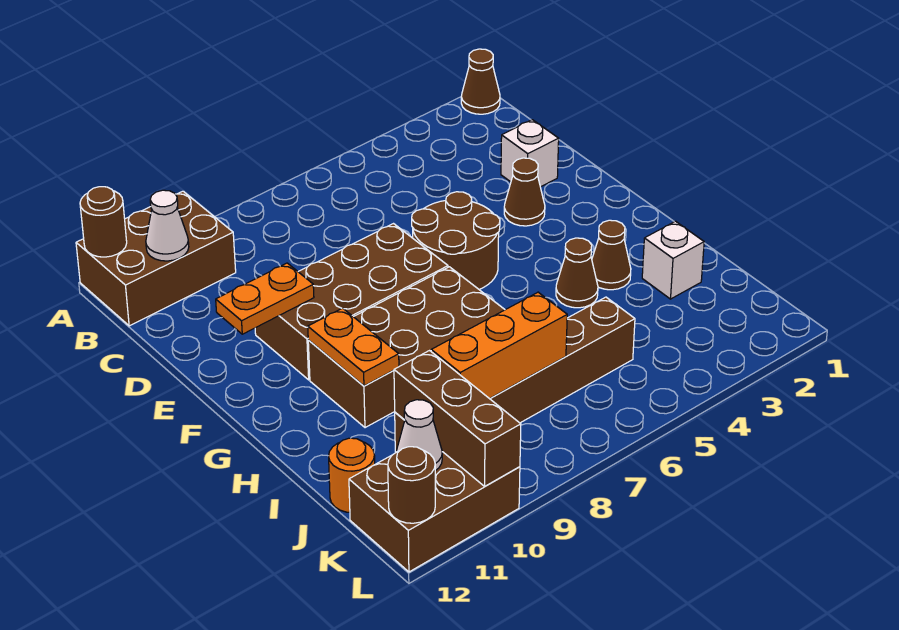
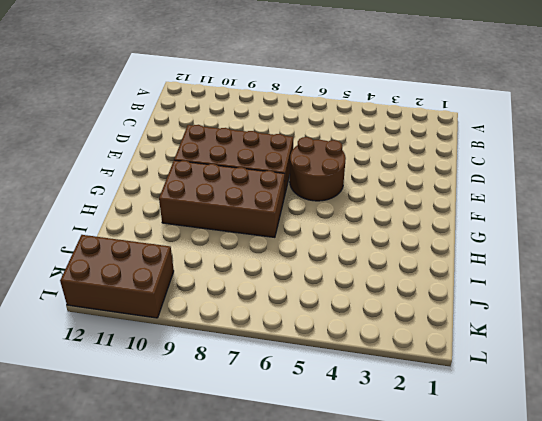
none -> brown 1x1 cone [461,49,500,114]
none -> brown 2x3 brick [76,191,236,326]
none -> white 1x1 brick [501,120,559,187]

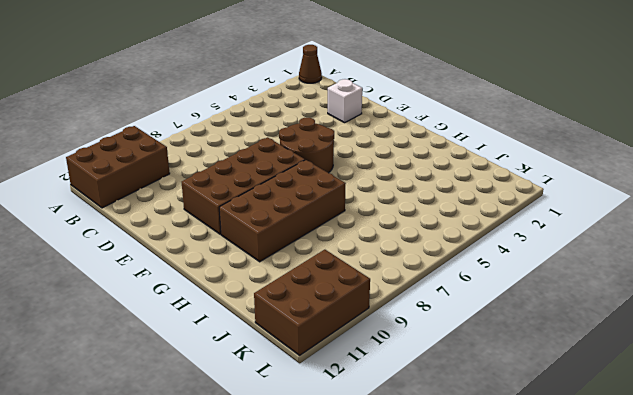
none -> brown 1x1 cone [504,158,545,226]
none -> brown 1x1 cone [592,220,631,290]
none -> brown 1x1 cone [556,238,598,308]

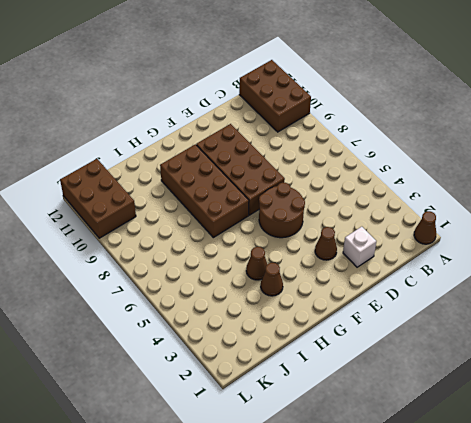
none -> white 1x1 brick [642,221,704,299]
none -> brown 1x6 brick [395,297,635,453]
none -> orange 1x1 round brick [329,438,375,512]

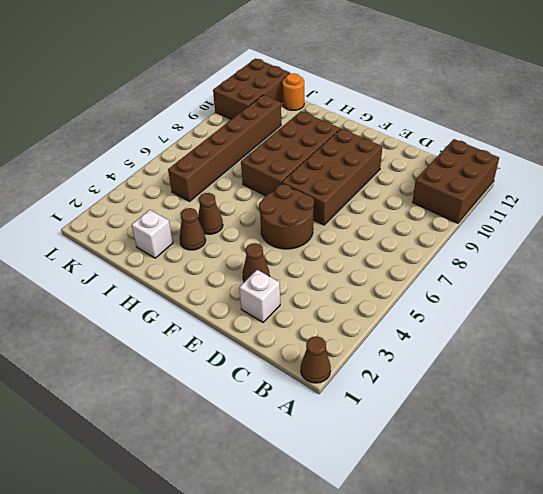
none -> brown 1x1 round brick [80,187,127,257]
none -> white 1x1 cone [146,190,189,261]
none -> orange 1x2 plate [216,263,314,334]

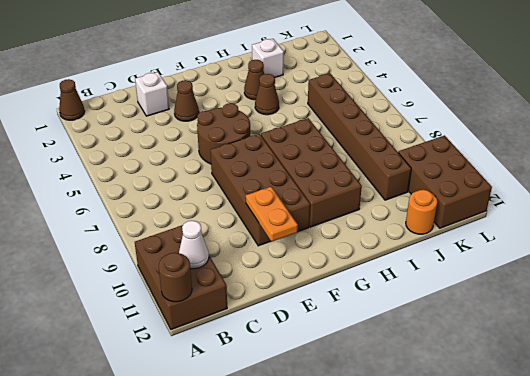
none -> orange 1x2 plate [308,308,399,386]
none -> orange 1x3 brick [431,292,567,399]
none -> brown 1x3 brick [394,351,521,486]

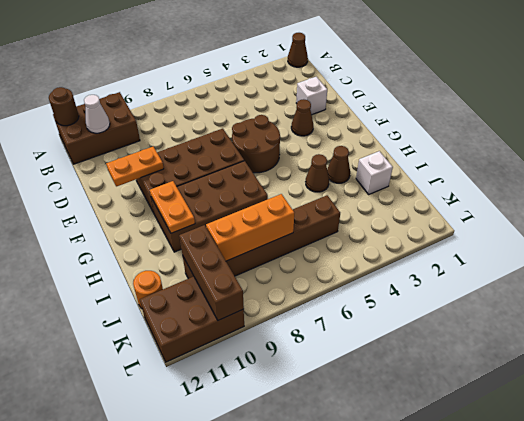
none -> white 1x1 cone [397,400,442,471]
none -> brown 1x1 round brick [388,447,435,523]

